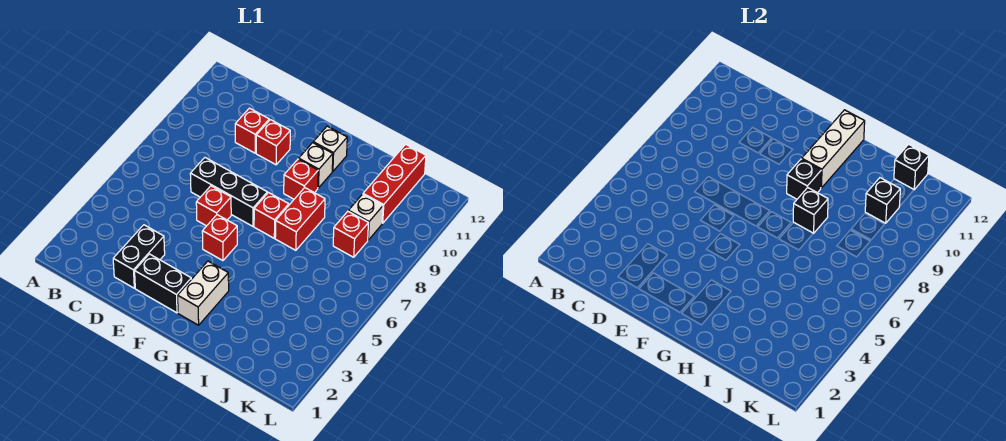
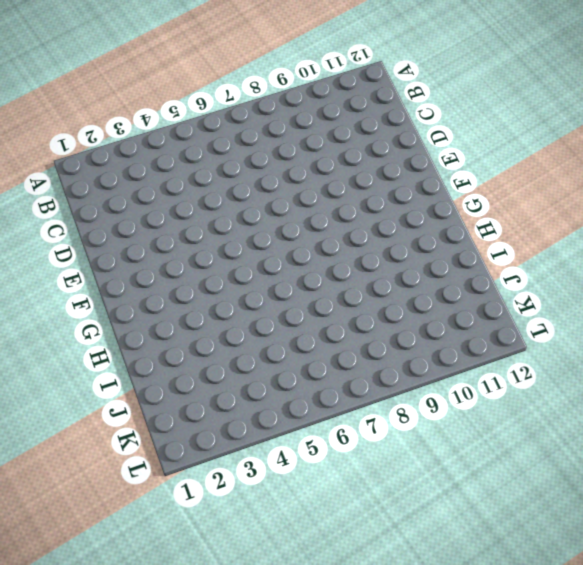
none -> black 1x2 brick [113,225,165,288]
none -> black 1x3 brick [190,158,267,226]
none -> red 1x1 brick [235,108,269,153]

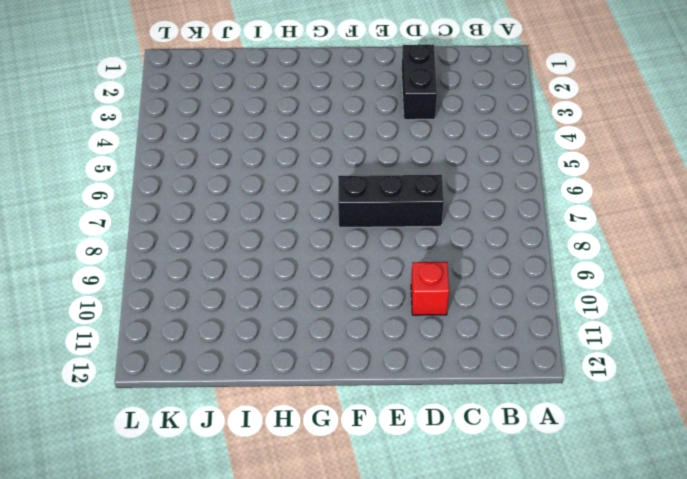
none -> black 1x2 brick [135,254,191,313]
none -> red 1x1 brick [196,186,231,226]
none -> red 1x1 brick [256,120,290,165]

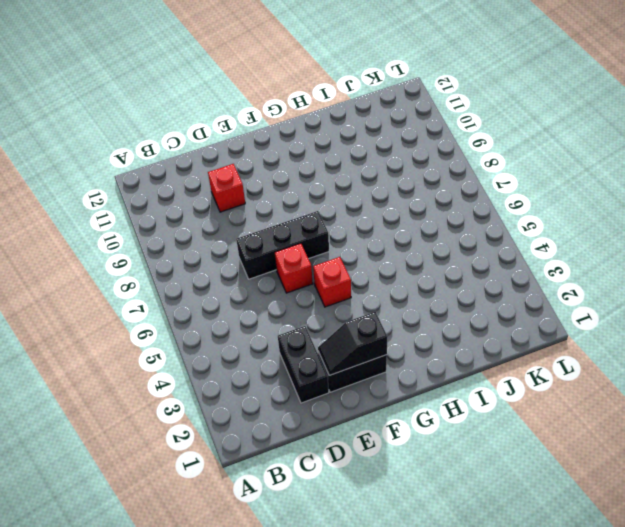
black 1x2 slope [318,312,388,375] -> none
none -> red 1x1 brick [256,120,290,165]
none -> white 1x2 brick [178,261,229,325]
none -> red 1x1 brick [254,193,289,238]

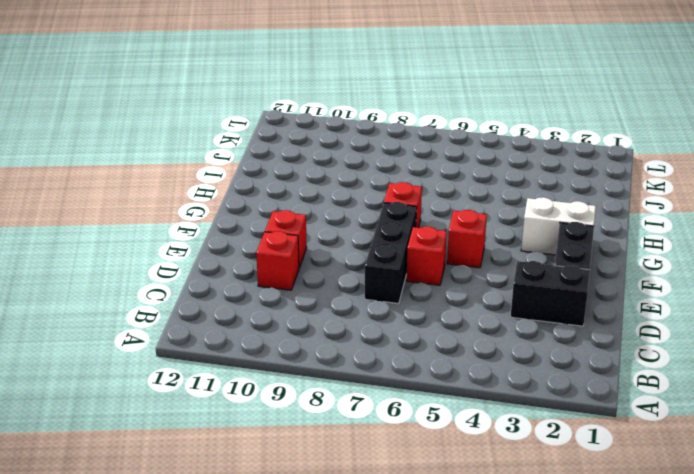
none -> red 1x1 brick [284,159,318,199]
none -> white 1x1 brick [299,143,333,188]
none -> white 1x1 brick [313,126,347,171]

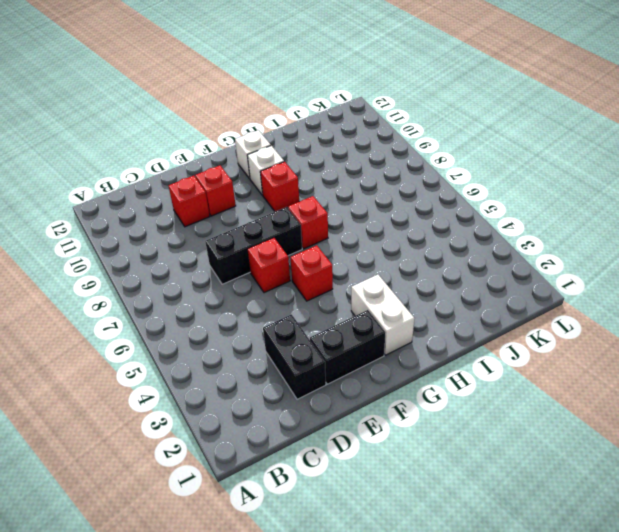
none -> red 1x2 brick [275,188,325,250]
none -> red 1x1 brick [333,211,368,257]
none -> white 1x1 brick [348,194,383,240]

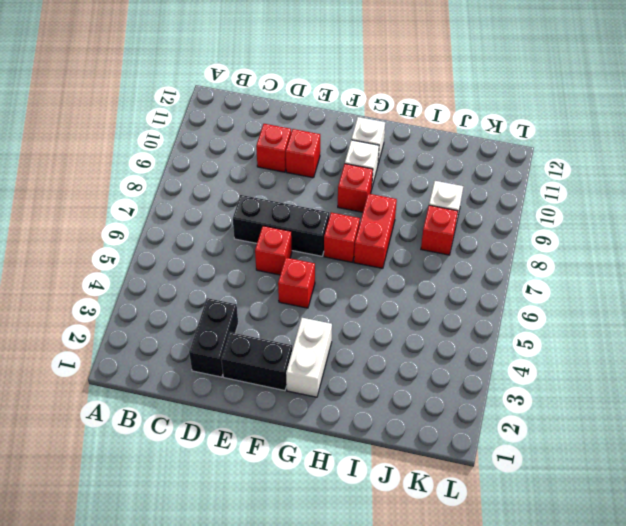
none -> red 1x3 brick [363,144,426,223]
none -> black 1x1 brick [787,159,821,199]
none -> white 1x3 brick [802,110,865,188]

